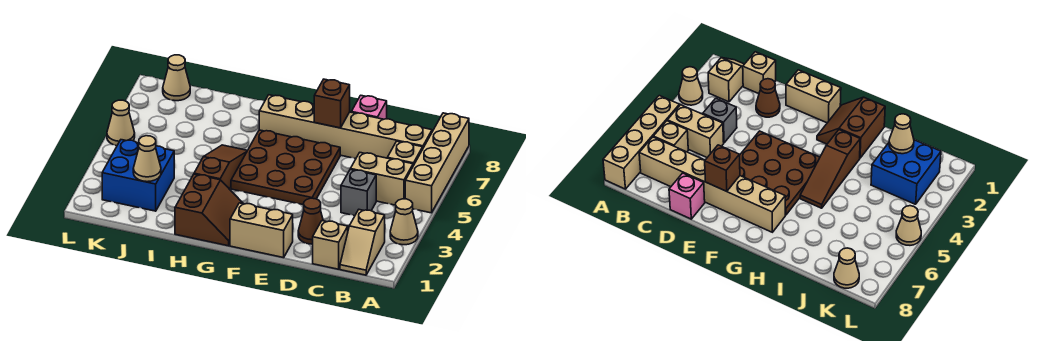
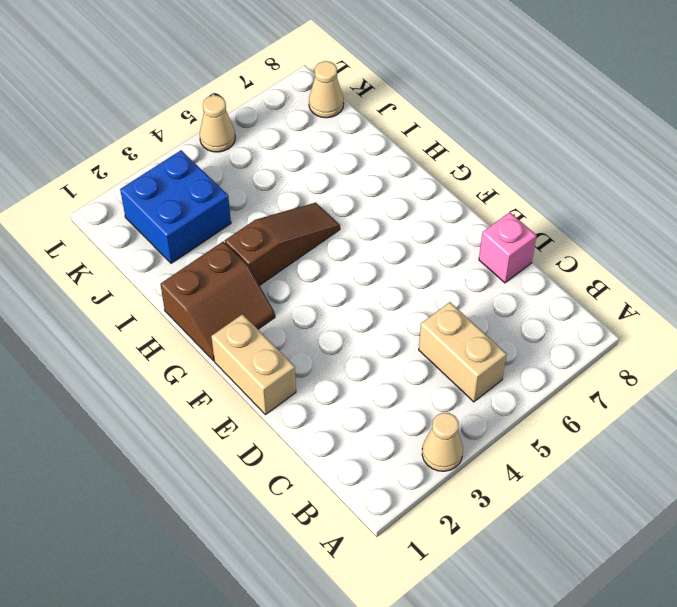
none -> tan 1x4 brick [405,113,469,213]
none -> tan 1x2 slope [340,210,385,275]
none -> tan 1x1 brick [387,141,423,166]

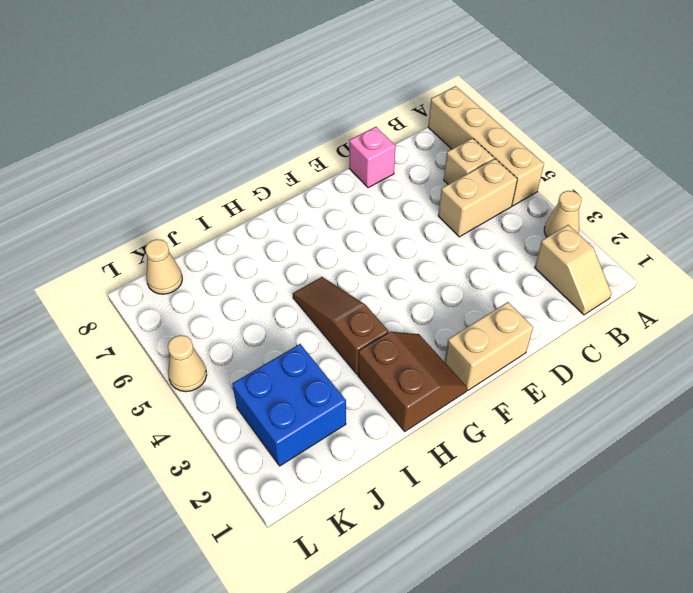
none -> tan 1x6 brick [259,95,432,159]
none -> tan 1x1 brick [313,221,348,269]
none -> grey 1x1 brick [341,169,376,216]

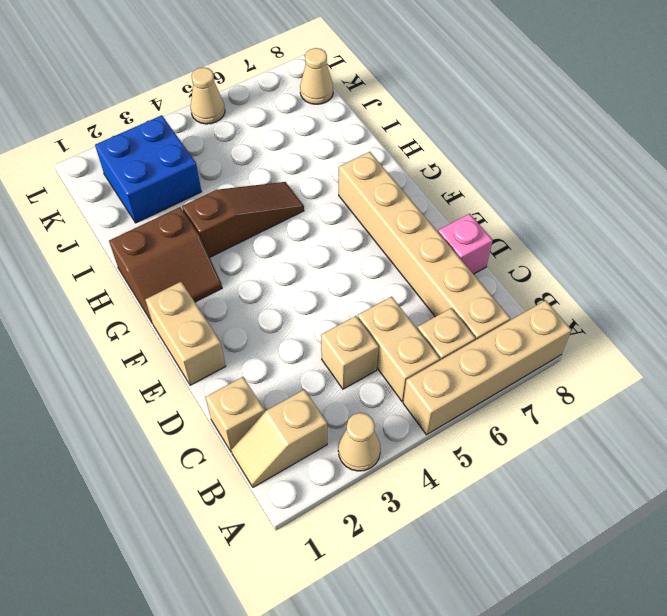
tan 1x1 brick [321,316,379,389] -> grey 1x1 brick [341,169,376,216]
none -> brown 1x1 cone [298,198,323,244]
none -> brown 3x3 plate [231,130,340,205]
none -> brown 1x1 brick [314,79,350,128]

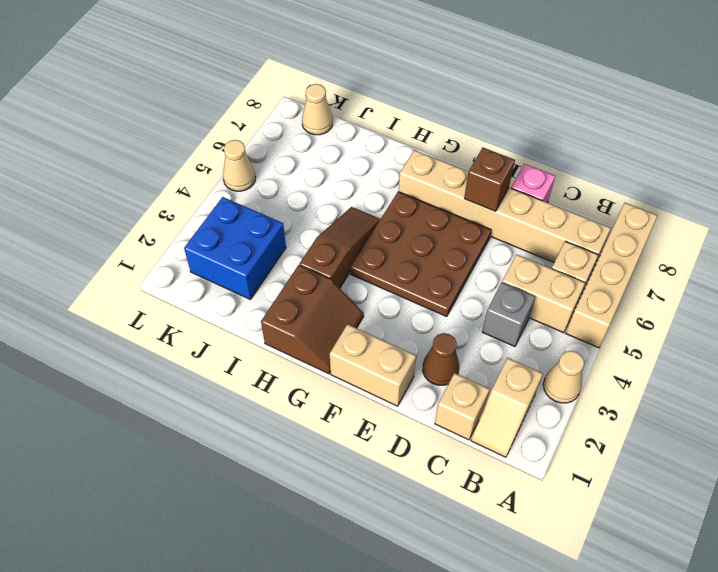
none -> tan 1x1 cone [133,136,161,182]

